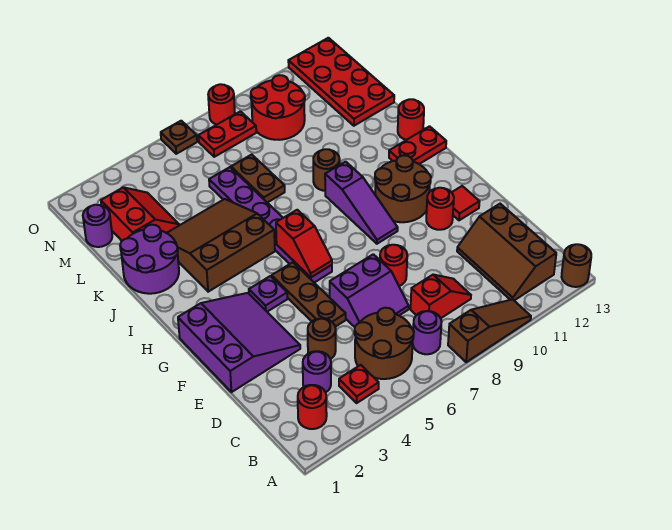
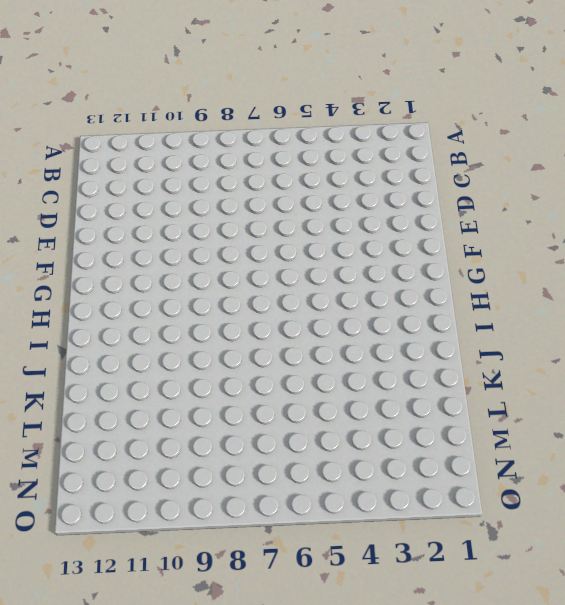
none -> brown 1x3 slope [448,299,531,362]
none -> brown 1x1 round brick [562,244,591,287]
none -> red 1x1 round brick [298,385,327,429]
none -> red 1x1 plate [339,365,379,403]

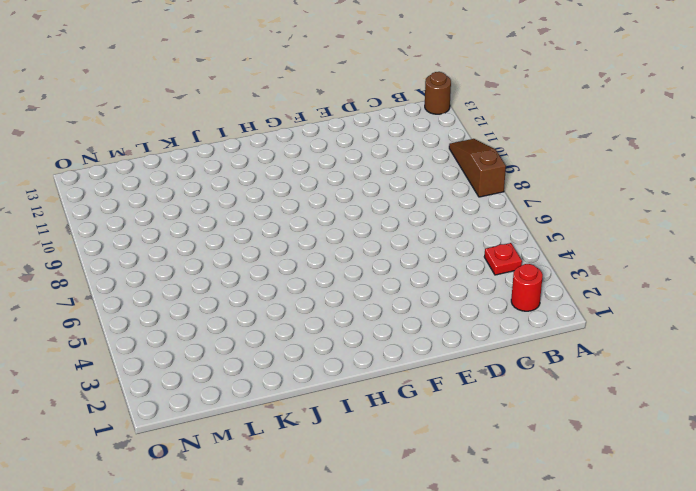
none -> brown 2x2 round brick [354,308,414,379]
none -> purple 1x1 round brick [413,311,442,354]
none -> brown 2x3 slope [457,204,556,300]
none -> purple 1x1 round brick [303,351,331,392]

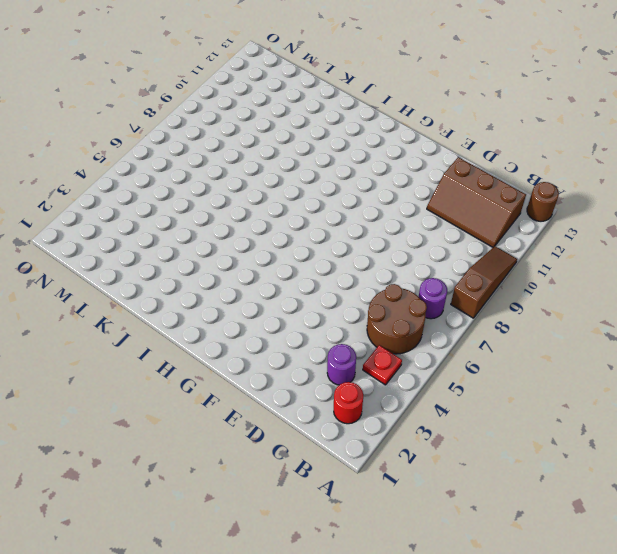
none -> red 1x2 slope [411,275,471,318]
none -> brown 1x1 round brick [308,318,336,359]
none -> purple 2x2 slope [330,254,409,327]
none -> purple 3x3 slope [178,293,300,392]

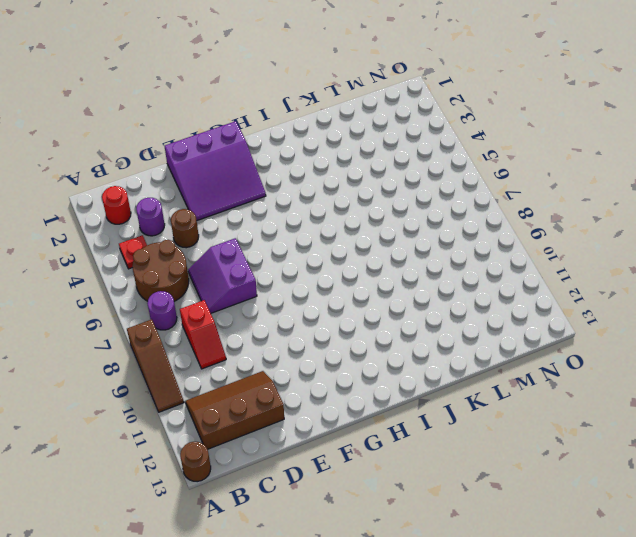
none -> brown 1x3 plate [272,262,346,327]
none -> red 1x1 round brick [380,245,407,286]
none -> red 1x1 round brick [426,188,454,230]
none -> red 1x1 tile [452,186,480,220]

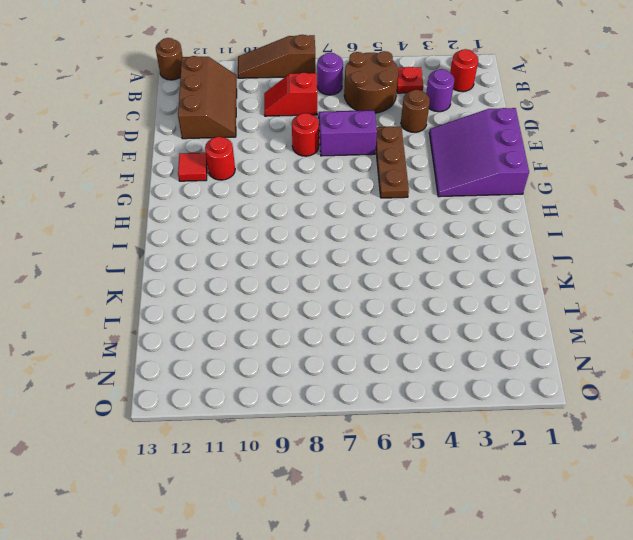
none -> purple 1x1 plate [249,276,287,312]
none -> purple 1x6 plate [209,167,332,283]
none -> purple 1x3 slope [325,162,398,244]
none -> brown 2x2 round brick [375,155,431,222]

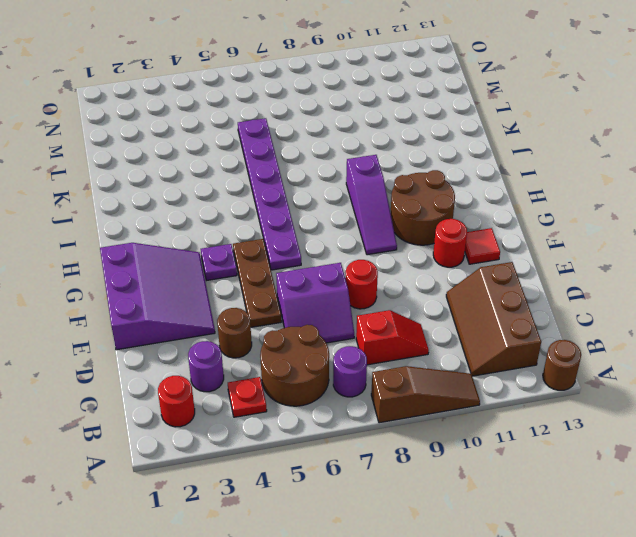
none -> brown 3x3 slope [167,199,275,292]
none -> red 1x2 plate [389,126,446,164]
none -> purple 2x2 round brick [120,225,179,294]
none -> brown 1x1 round brick [313,149,340,191]

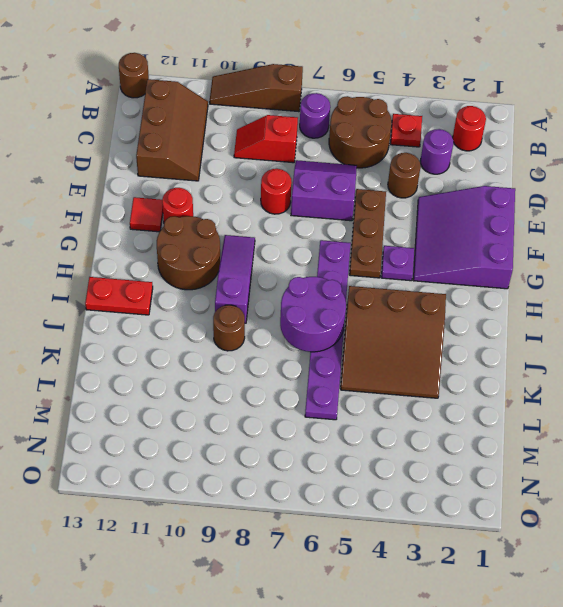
purple 2x2 round brick [280,277,346,352] -> purple 2x2 round brick moved to [120,225,179,294]
none -> red 1x1 round brick [398,99,424,140]
none -> brown 1x2 plate [231,155,285,203]
none -> red 2x2 slope [101,187,179,241]
none -> red 2x4 plate [288,38,394,126]

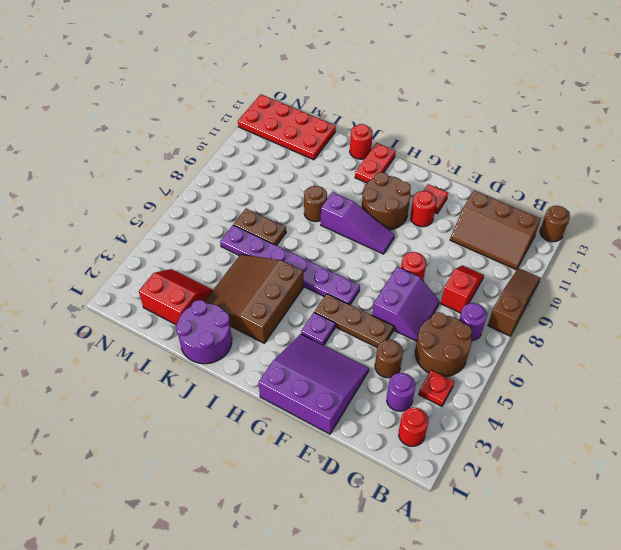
none -> purple 1x1 round brick [83,205,112,247]
none -> red 2x2 round brick [251,75,305,140]
none -> red 1x2 plate [198,111,256,157]
none -> brown 1x1 plate [161,121,197,154]

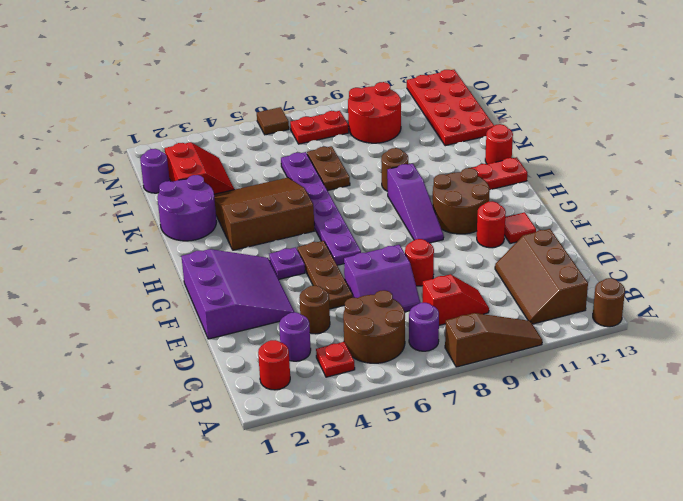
brown 1x1 tile [257,107,289,135] -> brown 1x1 plate [161,121,197,154]
none -> red 1x1 round brick [208,84,235,125]
none -> red 1x2 slope [276,210,332,277]

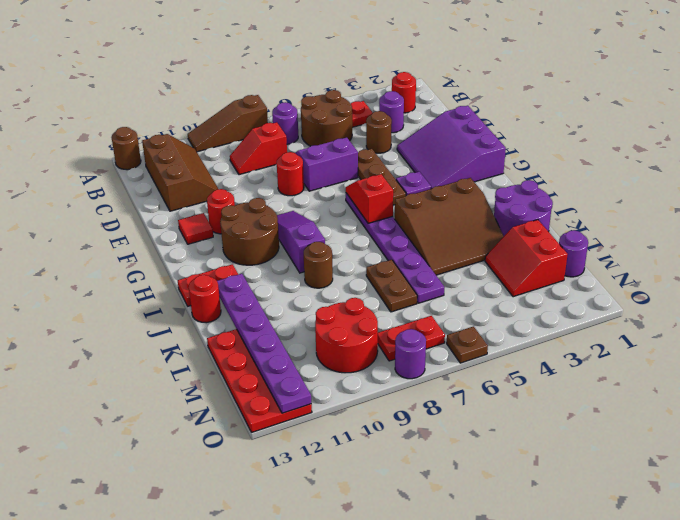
purple 1x6 plate [217,274,311,413] -> none
purple 1x1 round brick [395,329,426,379] -> red 1x1 round brick [208,84,235,125]

